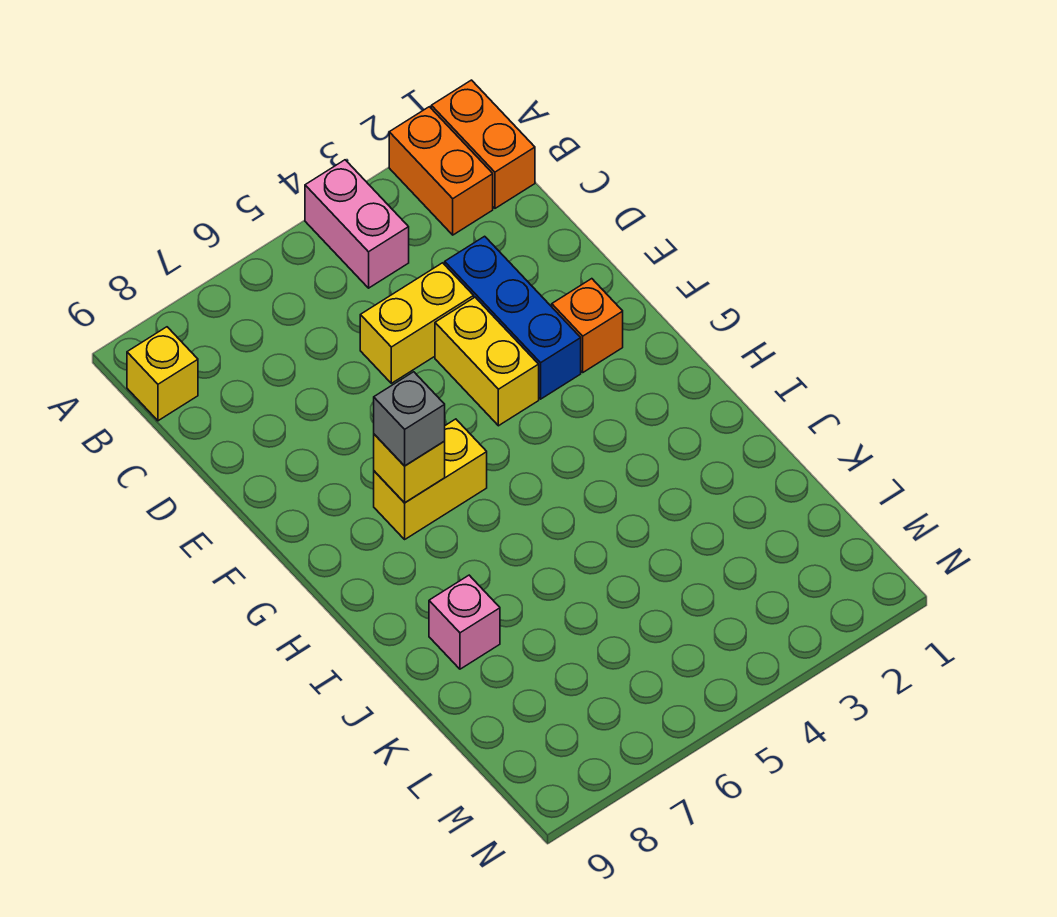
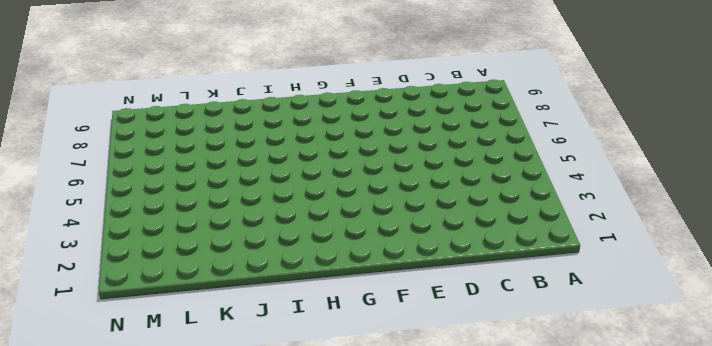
none -> orange 1x2 brick [431,80,535,208]
none -> orange 1x2 brick [389,107,493,235]
none -> pink 1x2 brick [305,160,409,288]

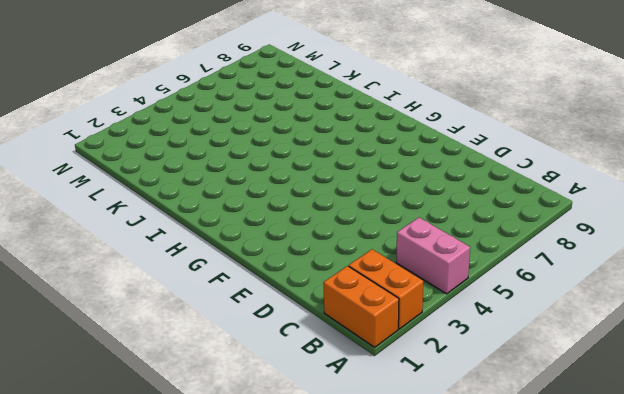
none -> yellow 1x1 brick [127,327,198,421]
none -> blue 1x3 brick [445,236,581,399]
none -> yellow 1x2 brick [360,263,474,383]

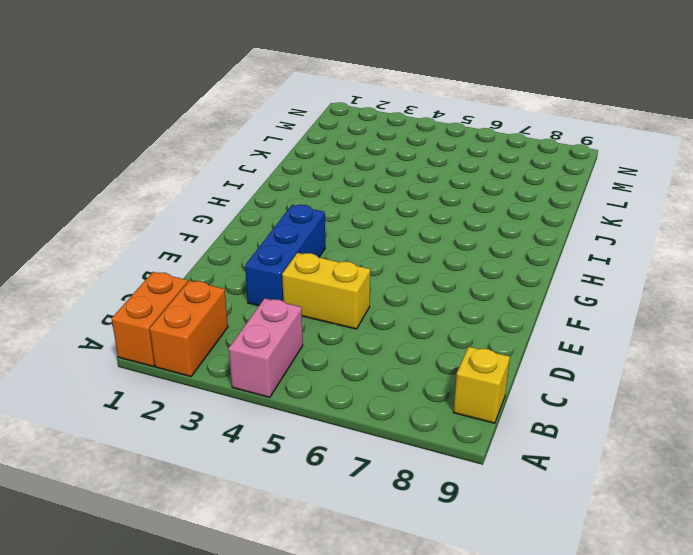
none -> yellow 1x2 brick [435,297,539,426]
none -> orange 1x1 brick [552,279,623,372]
none -> yellow 1x2 brick [374,419,487,539]

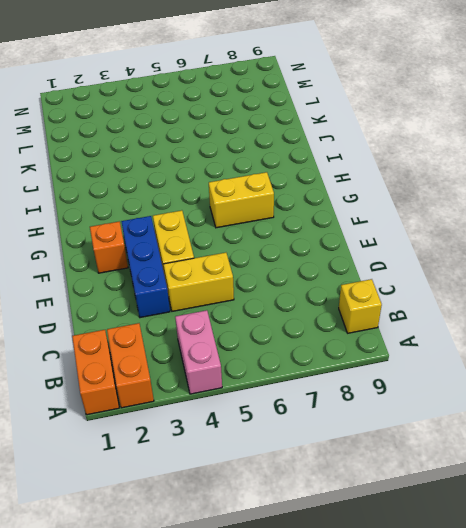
none -> pink 1x1 brick [429,575,500,669]
none -> yellow 1x1 brick [374,434,445,503]
none -> grey 1x1 brick [374,372,445,466]

